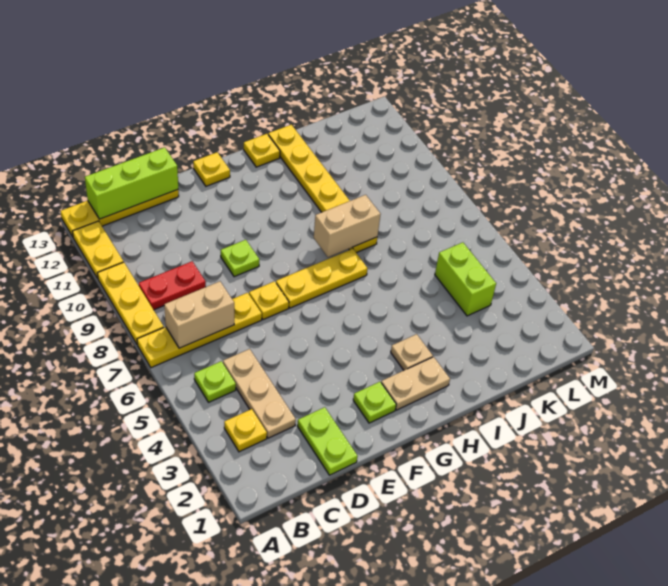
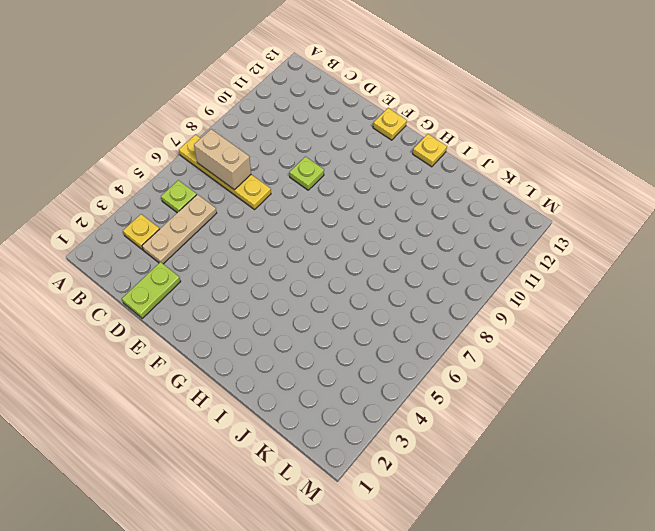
none -> yellow 1x3 plate [97,262,164,345]
none -> yellow 1x2 plate [72,221,123,278]
none -> yellow 1x4 plate [60,190,179,237]

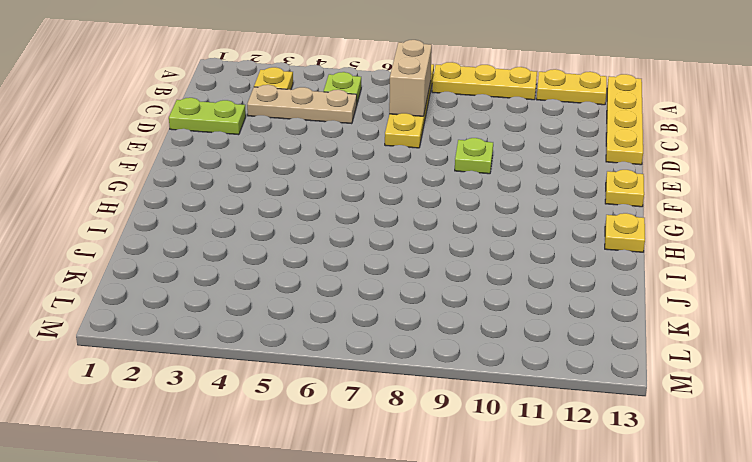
none -> red 1x2 plate [139,261,206,310]
none -> yellow 1x1 plate [249,281,289,320]
none -> lime 1x1 plate [353,382,396,423]

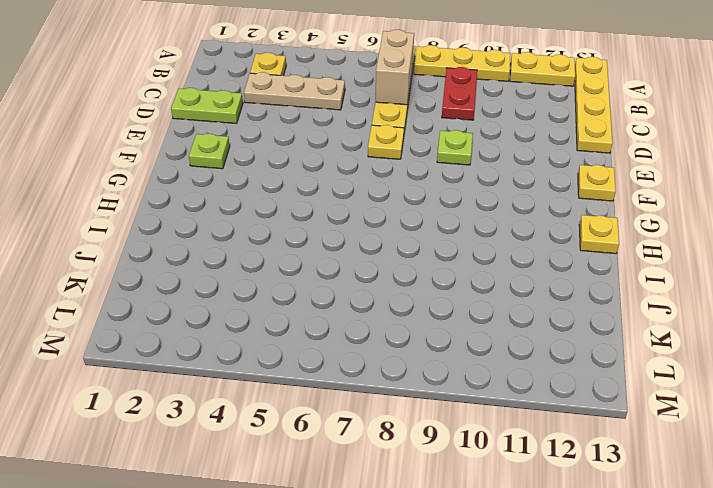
none -> lime 1x1 plate [194,361,236,402]
none -> yellow 1x3 plate [276,249,368,308]
none -> tan 1x2 plate [381,357,450,410]

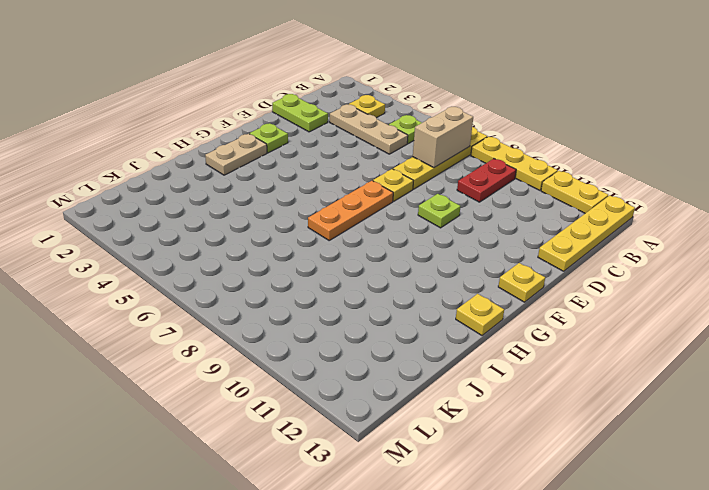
orange 1x3 plate [308,181,393,240] -> yellow 1x3 plate [276,249,368,308]
none -> tan 1x1 plate [391,334,433,370]
none -> yellow 1x6 plate [268,125,377,253]
none -> lime 1x2 brick [435,242,496,316]

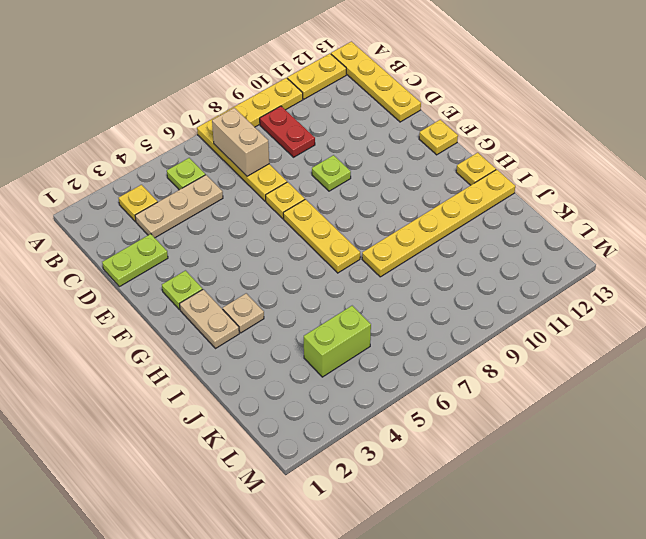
none -> lime 1x3 brick [85,147,178,219]
none -> tan 1x2 brick [314,195,381,257]

